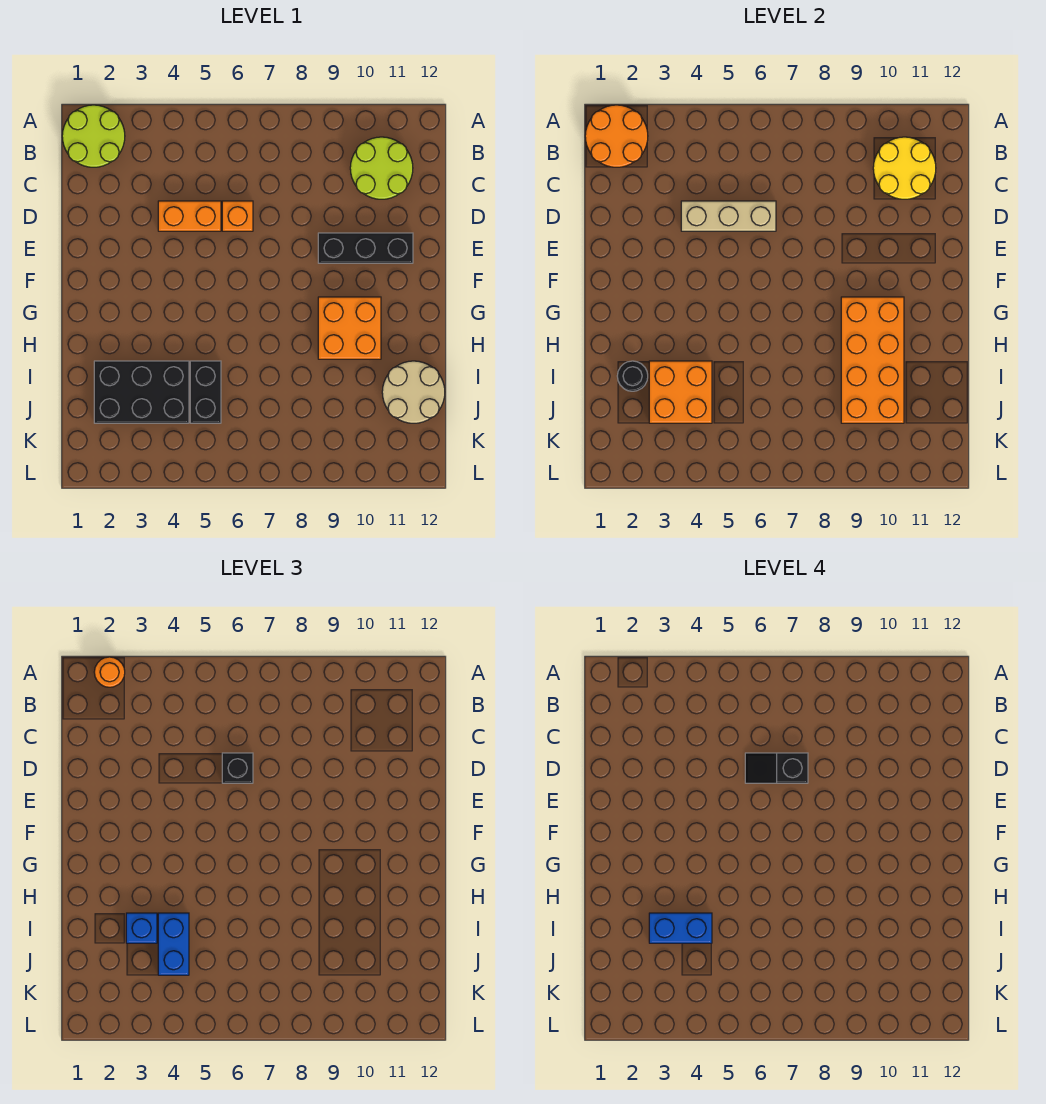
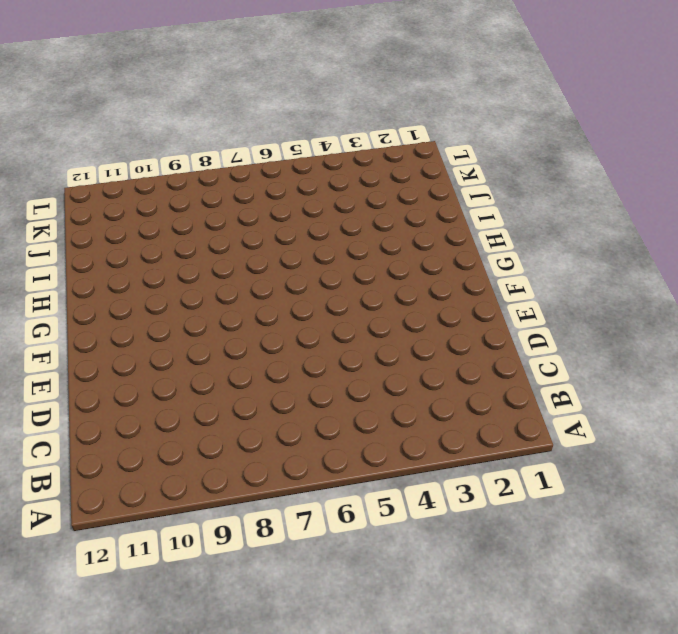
none -> lime 2x2 round brick [62,105,125,167]
none -> lime 2x2 round brick [350,137,413,199]
none -> orange 1x2 brick [158,201,221,231]

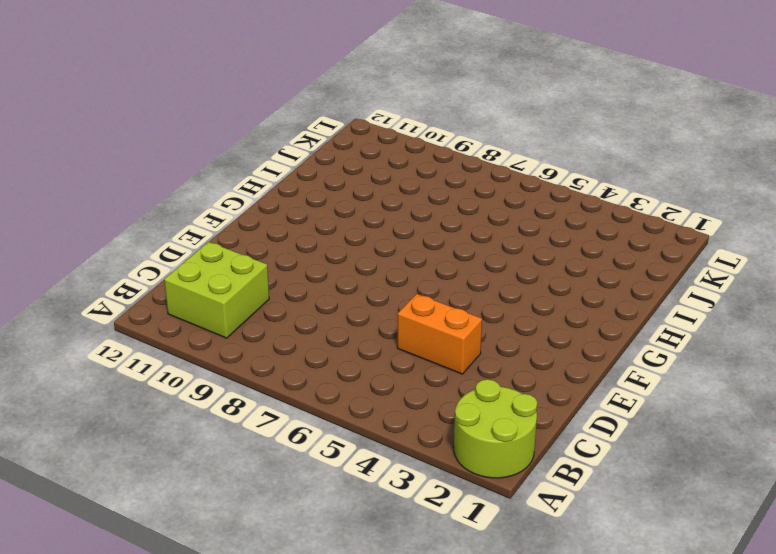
lime 2x2 brick [164,242,269,338] -> lime 2x2 round brick [350,137,413,199]
none -> orange 1x1 brick [222,201,253,231]
none -> black 1x3 brick [318,233,413,263]
none -> orange 2x2 brick [318,297,381,359]

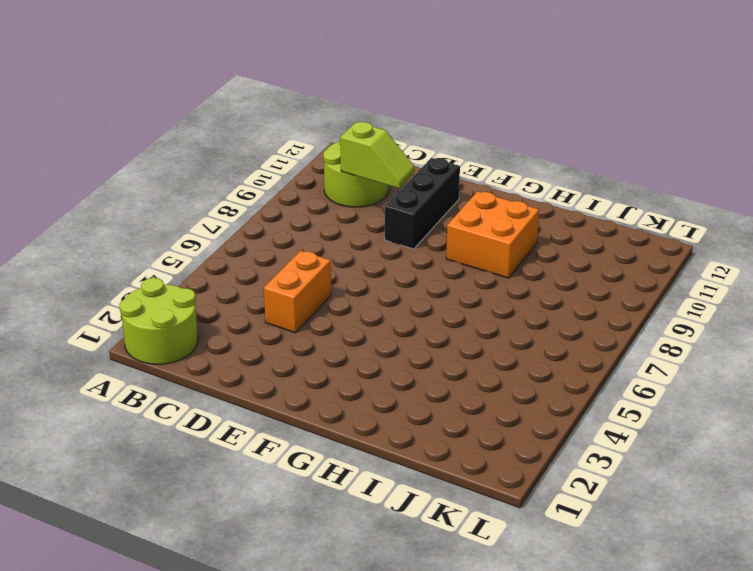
lime 1x2 slope [340,122,415,188] -> yellow 2x2 round brick [873,137,936,199]
none -> orange 1x1 brick [222,201,253,231]
none -> black 2x3 brick [94,361,189,423]
none -> black 1x2 brick [190,361,221,423]

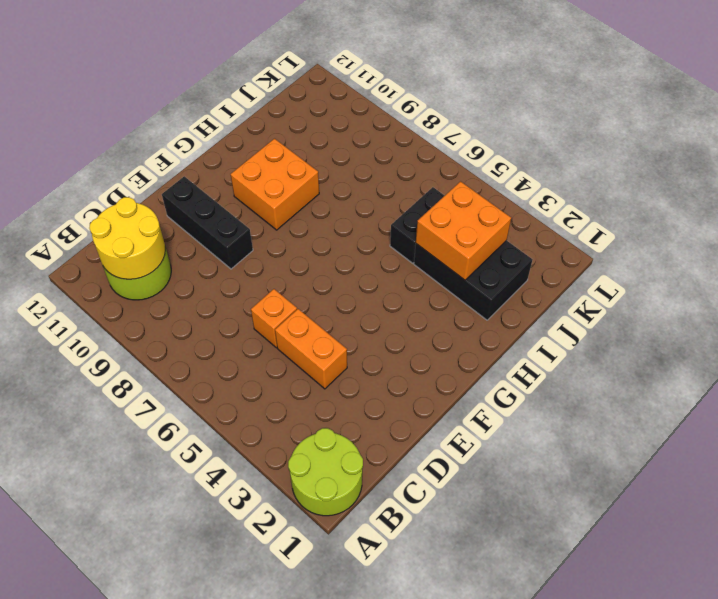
none -> tan 2x2 round brick [382,361,445,423]
none -> orange 2x2 round brick [585,105,648,167]
none -> tan 1x3 brick [681,201,776,231]

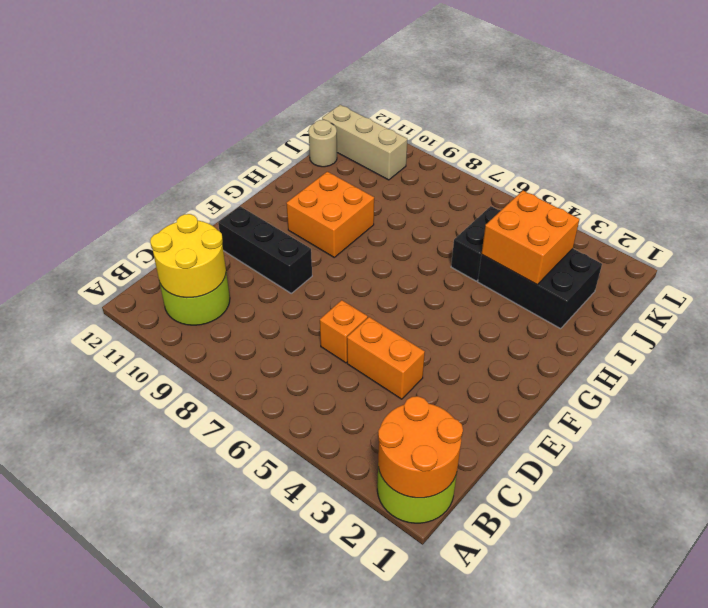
tan 1x1 round brick [309,120,337,167] -> tan 2x2 round brick [382,361,445,423]
tan 1x3 brick [322,105,408,180] -> tan 1x3 brick moved to [681,201,776,231]
none -> orange 2x4 brick [841,297,904,423]
none -> black 1x1 round brick [617,361,648,391]
none -> orange 1x1 round brick [94,657,125,687]

